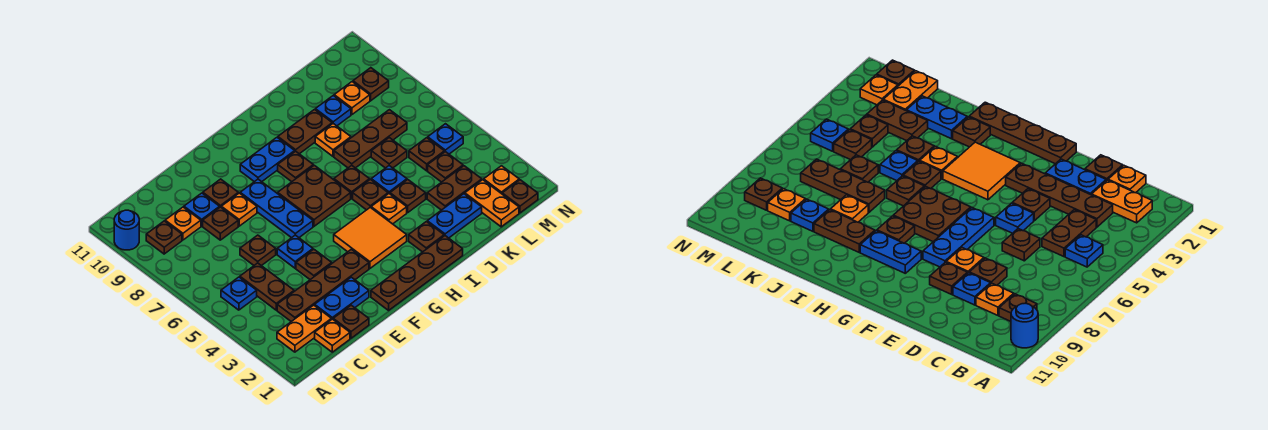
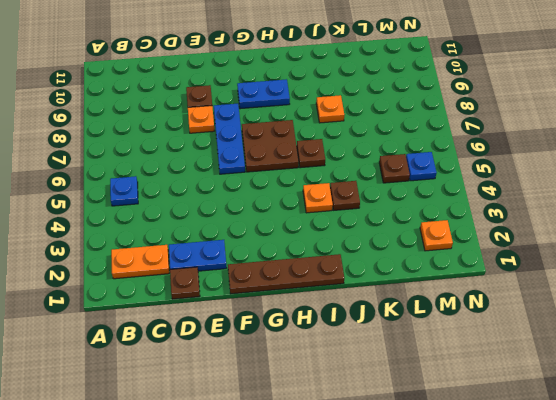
none -> blue 1x1 round brick [114,210,139,250]
none -> brown 1x1 plate [146,221,182,254]
none -> orange 1x1 plate [315,319,350,352]
none -> brown 1x4 plate [277,249,369,322]

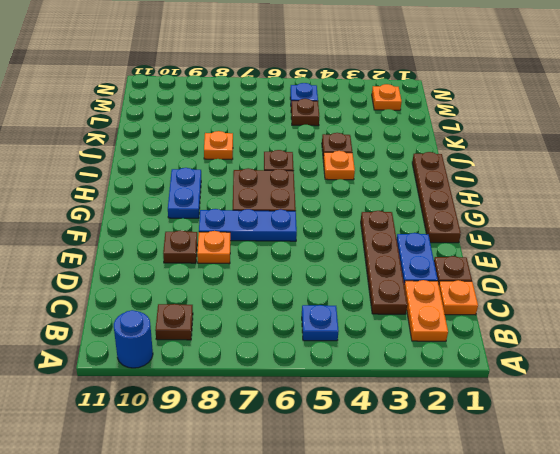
none -> brown 1x2 plate [240,263,294,310]
none -> orange 1x1 plate [165,207,201,240]
none -> brown 1x1 plate [240,235,276,266]
none -> brown 1x1 plate [203,207,238,240]

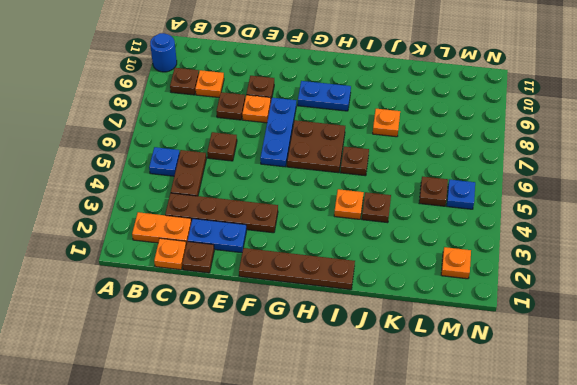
none -> blue 1x1 plate [184,193,220,226]
none -> brown 1x1 plate [296,249,332,280]
none -> blue 1x1 plate [277,235,313,268]
none -> orange 2x2 tile [334,207,407,268]

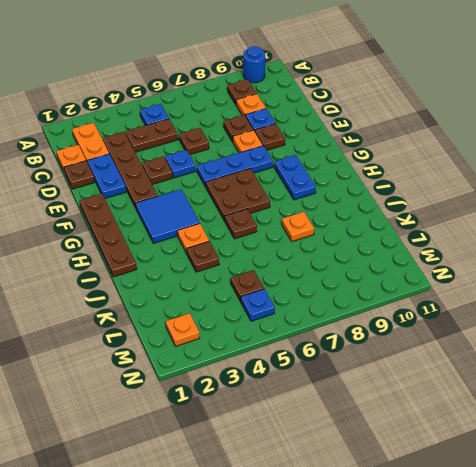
blue 2x2 tile [136,189,200,243] -> orange 2x2 tile [334,207,407,268]
none -> brown 1x1 plate [278,151,313,182]
none -> brown 1x1 plate [409,222,444,252]
none -> brown 1x1 plate [353,179,388,210]
none -> brown 1x2 plate [278,110,332,154]

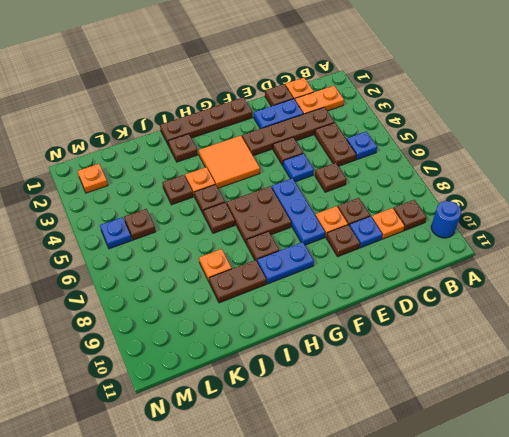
none -> blue 1x2 plate [427,194,482,238]
none -> blue 1x1 plate [371,166,407,194]
none -> brown 1x3 plate [334,110,407,168]
none -> brown 1x2 plate [427,166,482,210]

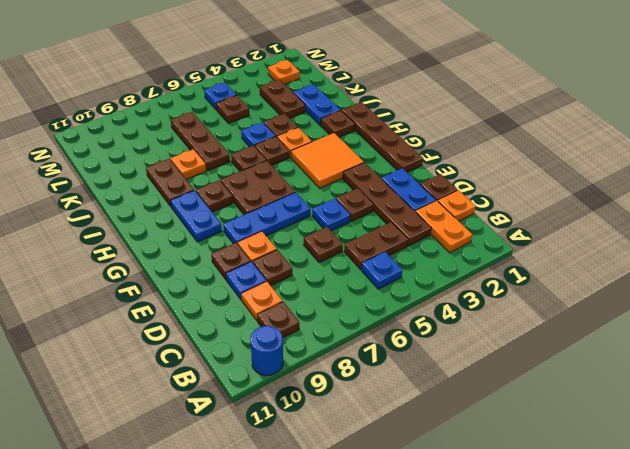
none -> brown 1x1 plate [371,138,407,168]
none -> blue 1x1 plate [315,96,351,126]
none -> orange 1x2 plate [465,180,519,227]
none -> brown 1x1 plate [428,152,463,182]

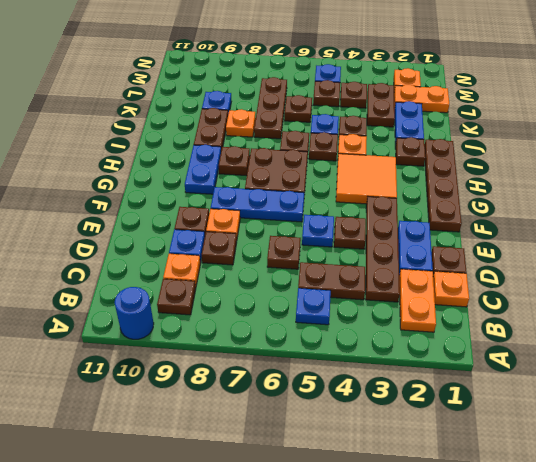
none -> orange 1x1 plate [334,82,370,115]
none -> brown 1x1 plate [502,180,538,213]
none -> brown 1x1 plate [353,68,389,101]

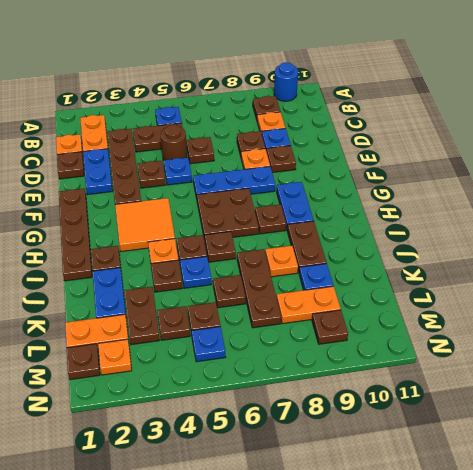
brown 1x1 round brick [161,125,187,160] -> none
orange 1x2 plate [277,286,341,324] -> orange 1x1 plate [334,82,370,115]

